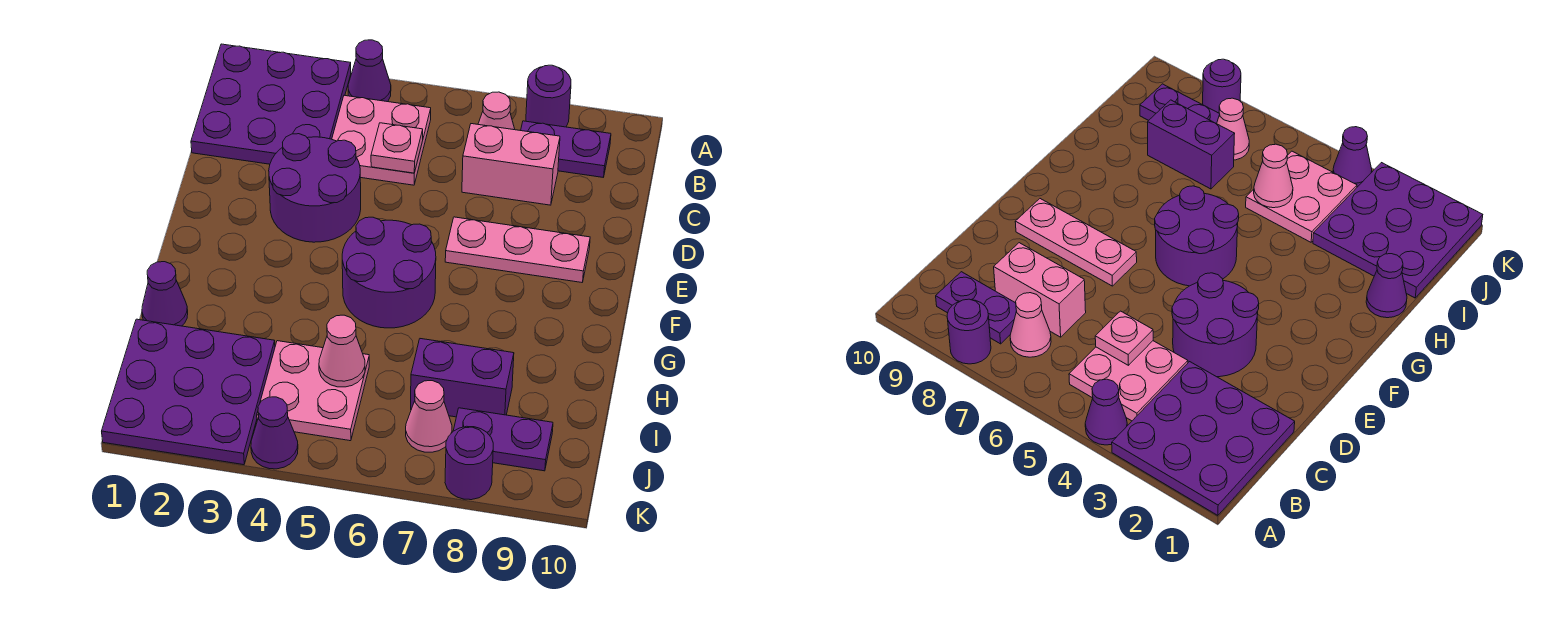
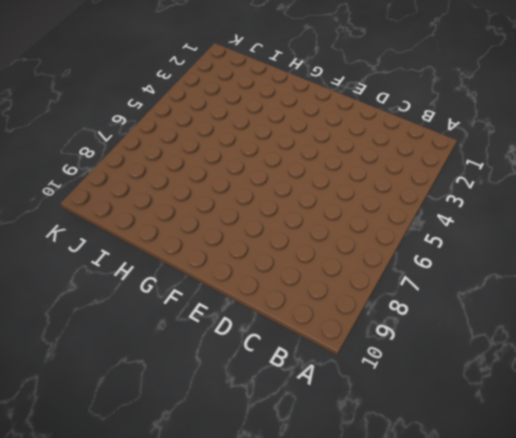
none -> purple 3x3 plate [191,44,351,164]
none -> purple 1x1 cone [348,40,391,102]
none -> purple 1x1 round brick [526,65,571,127]

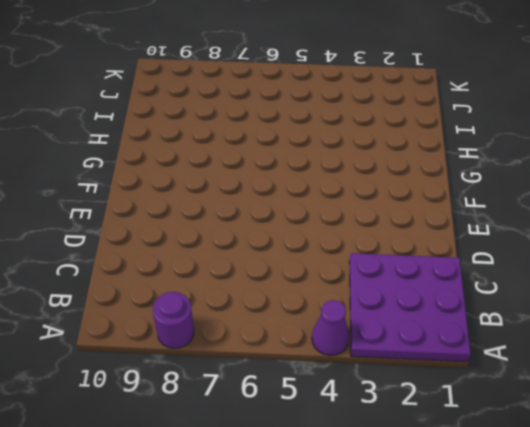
none -> pink 2x2 plate [332,95,431,185]
none -> pink 1x1 cone [478,92,515,130]
none -> purple 1x2 plate [521,121,611,177]

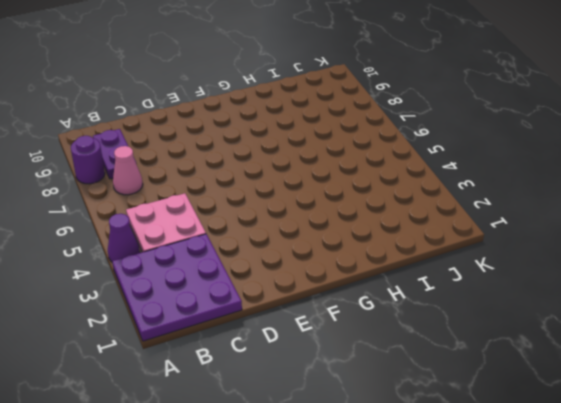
none -> pink 1x2 brick [462,124,560,205]
none -> purple 2x2 round brick [269,134,361,242]
none -> pink 1x3 plate [445,217,590,282]

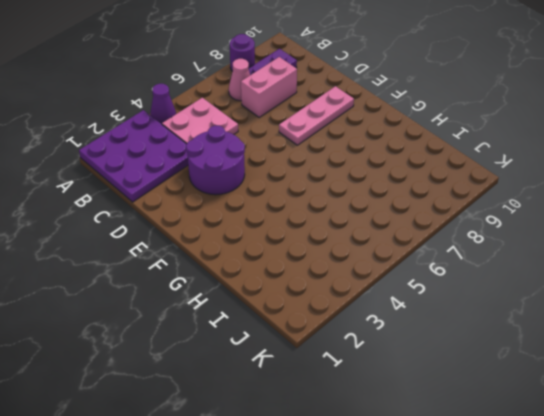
none -> purple 2x2 round brick [342,217,436,328]
none -> purple 1x1 cone [142,262,188,326]
none -> purple 3x3 plate [102,319,275,465]

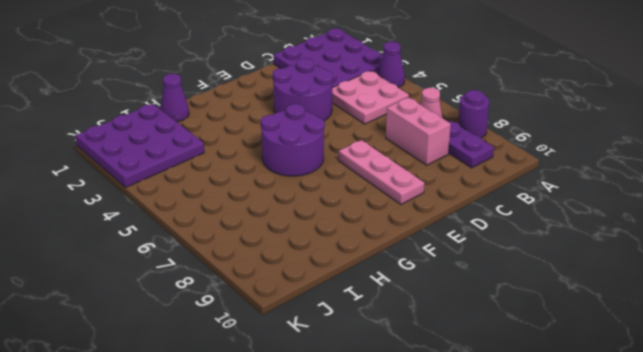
none -> pink 2x2 plate [257,341,369,441]
none -> purple 1x2 brick [411,339,514,417]
none -> pink 1x1 cone [406,381,452,452]

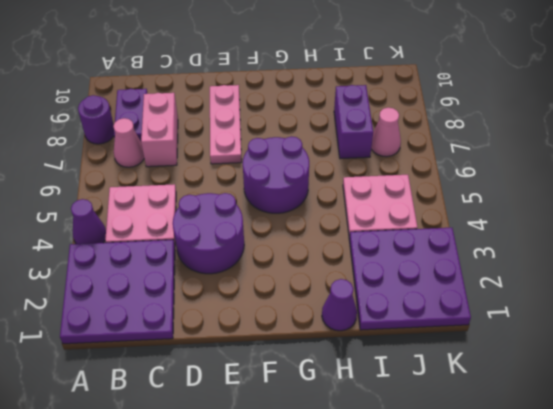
none -> purple 1x2 plate [453,408,553,471]
none -> purple 1x1 cone [251,397,298,469]
none -> purple 1x1 round brick [445,426,493,500]

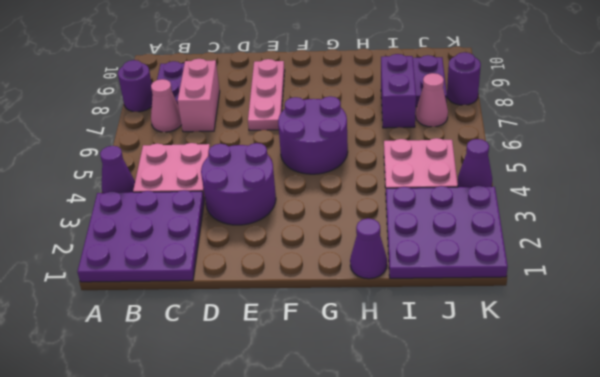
none -> pink 1x1 plate [371,123,423,173]
none -> pink 1x1 cone [319,315,365,387]

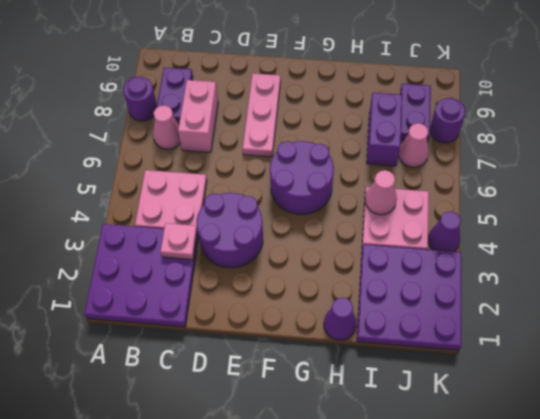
pink 1x1 plate [161,223,198,260] -> pink 1x1 plate moved to [371,123,423,173]
none -> purple 1x1 cone [348,40,391,102]

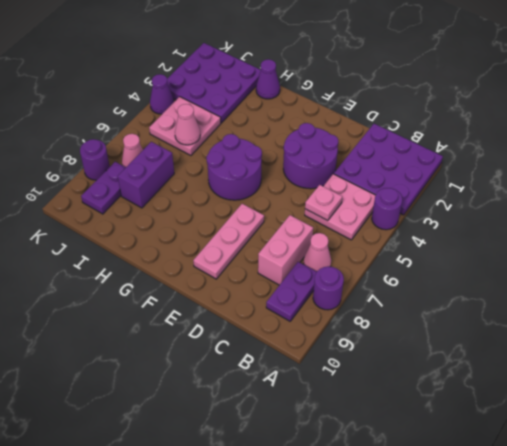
purple 1x1 round brick [372,188,402,230] -> purple 1x1 cone [348,40,391,102]

